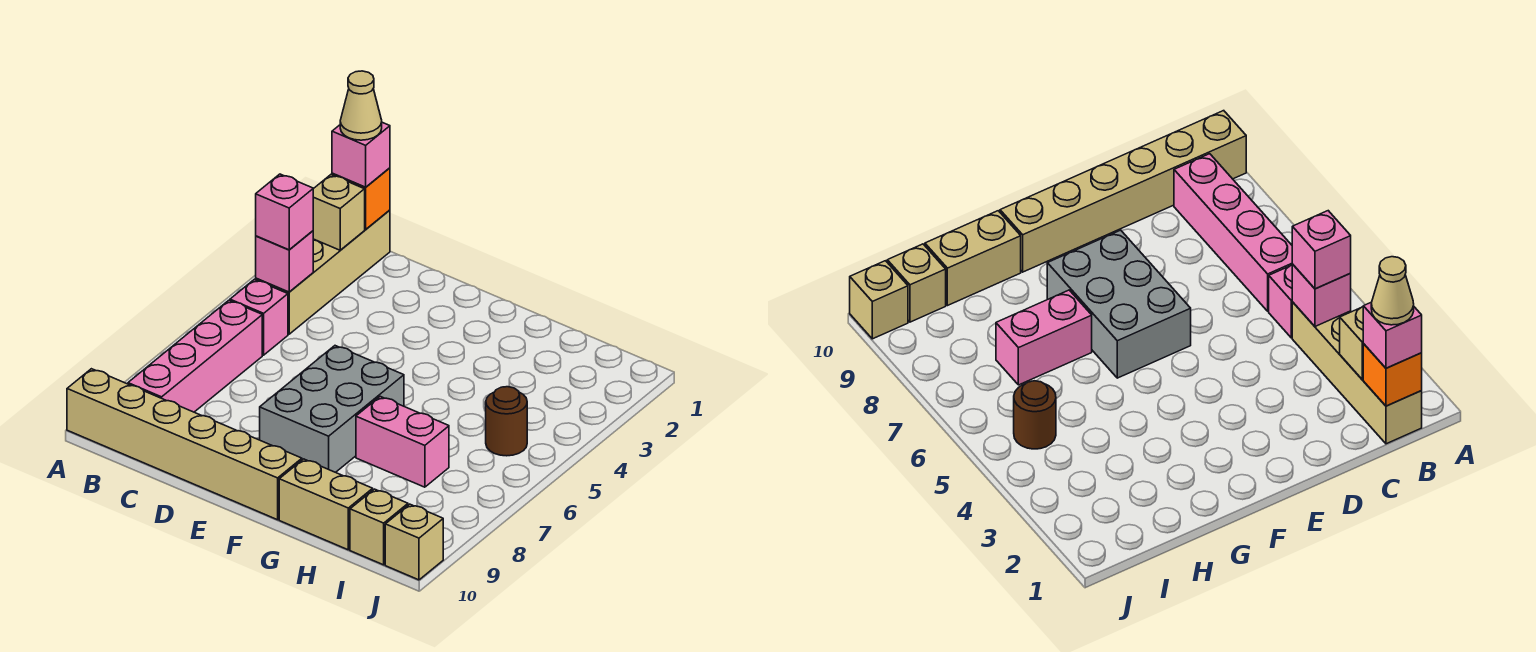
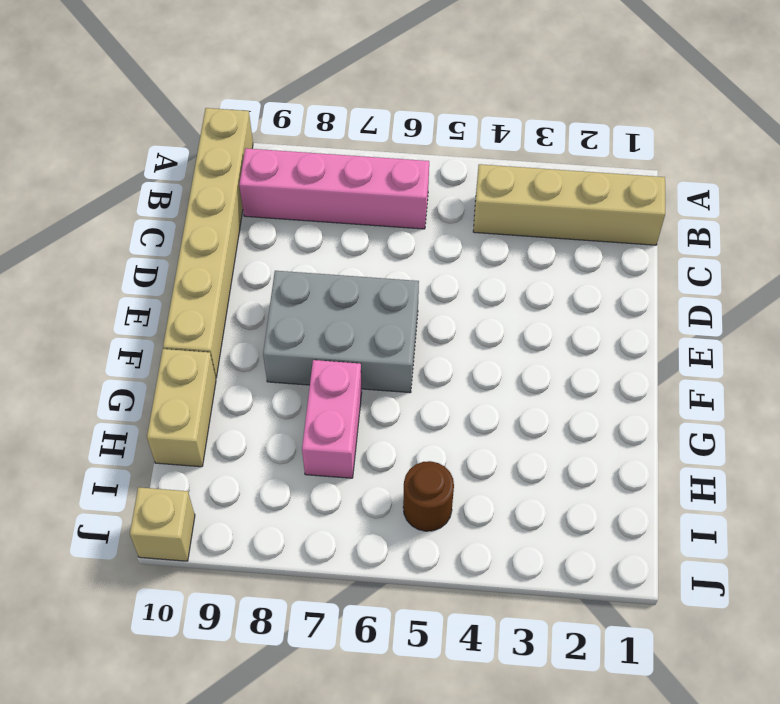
none -> pink 1x1 brick [230,279,288,355]
none -> tan 1x1 brick [350,489,408,565]
none -> orange 1x1 brick [332,168,390,229]

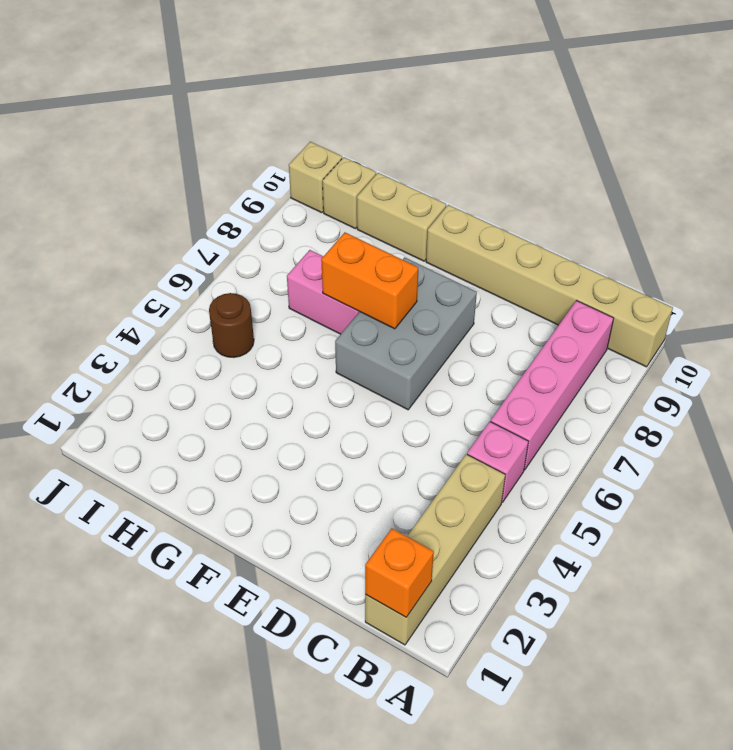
orange 1x2 brick [321,232,418,329] -> none
none -> tan 1x1 brick [313,175,365,250]
none -> pink 1x1 brick [256,231,313,292]
none -> pink 1x1 brick [332,122,390,187]

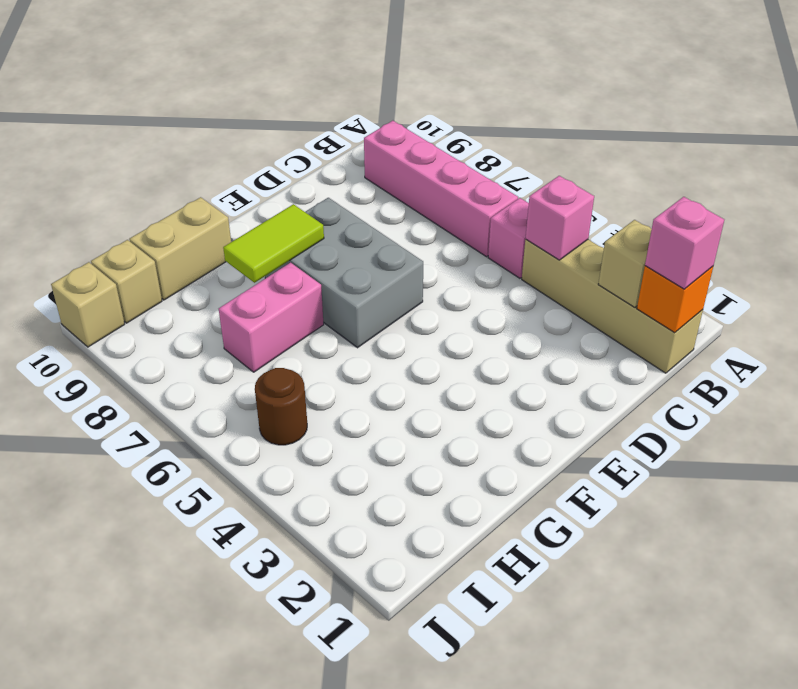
lime 1x2 tile [223,204,324,283] -> none
none -> tan 1x6 brick [67,369,302,520]
none -> pink 1x1 brick [256,174,313,250]
none -> tan 1x1 cone [340,71,382,140]

